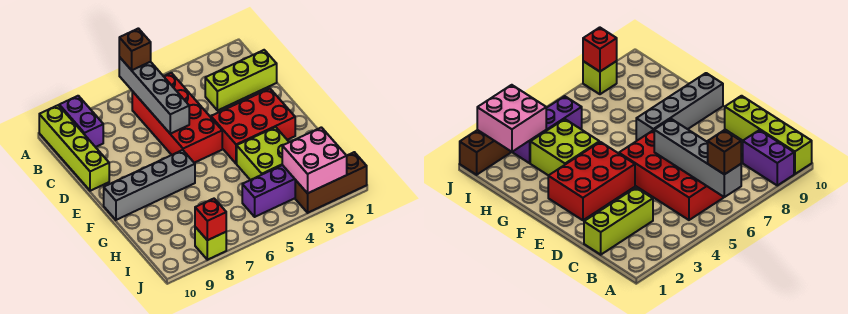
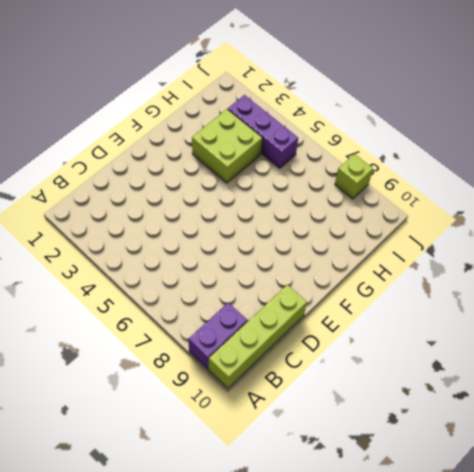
none -> red 2x4 brick [132,73,222,163]
none -> lime 1x3 brick [205,50,277,111]
none -> red 2x3 brick [211,89,295,164]

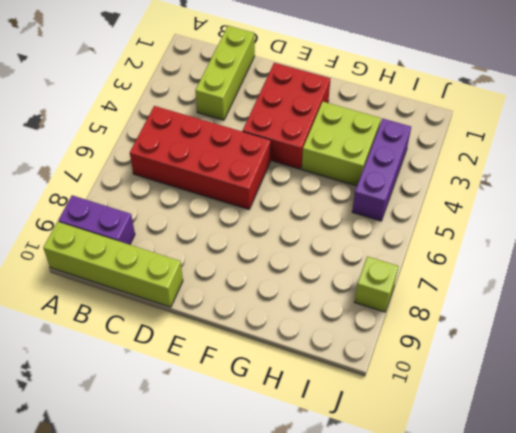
none -> grey 1x4 brick [104,150,195,220]
none -> brown 1x3 brick [295,152,367,213]
none -> grey 1x4 brick [119,57,189,134]

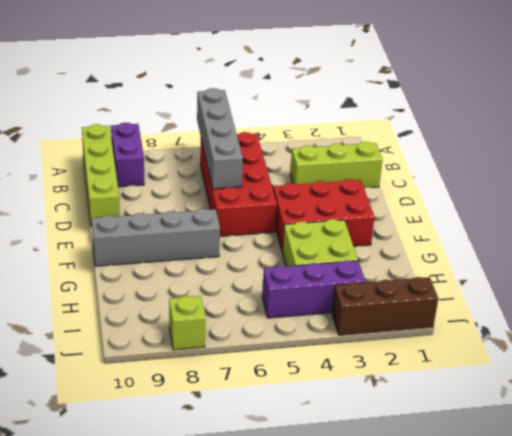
none -> pink 2x2 brick [282,127,347,193]
none -> red 1x1 brick [195,199,226,240]
none -> brown 1x1 brick [119,28,151,70]

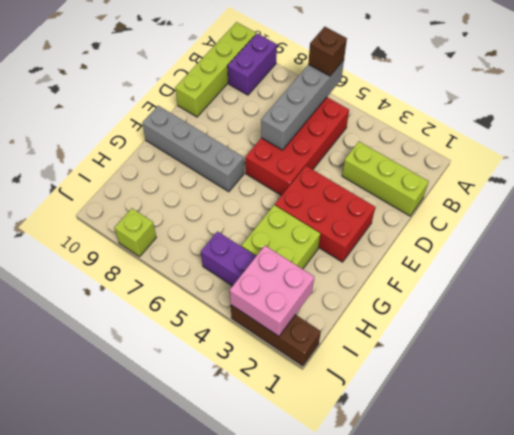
none -> red 1x1 brick [195,199,226,240]

